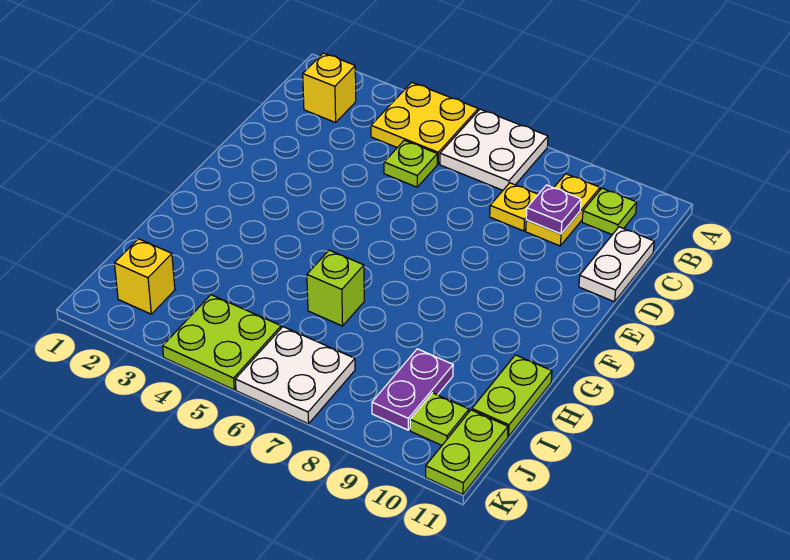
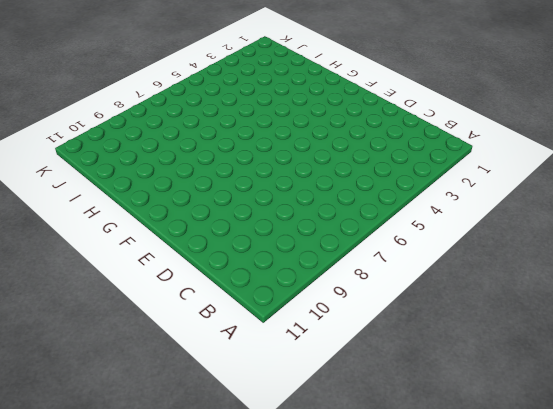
none -> yellow 2x2 plate [371,82,478,164]
none -> white 2x2 plate [440,109,548,190]
none -> yellow 1x1 brick [303,53,356,123]

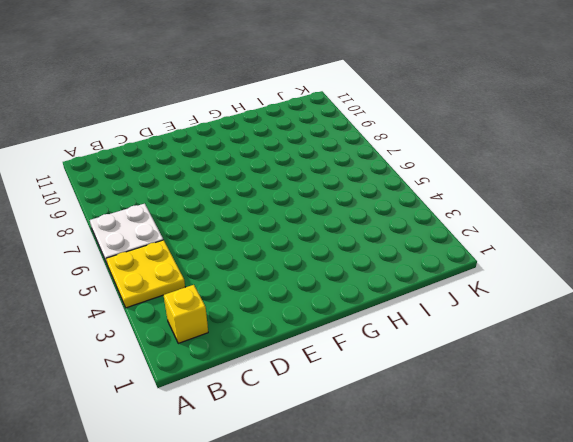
none -> yellow 1x2 plate [526,174,600,246]
none -> lime 1x1 plate [582,188,637,235]
none -> lime 1x1 plate [384,140,437,187]

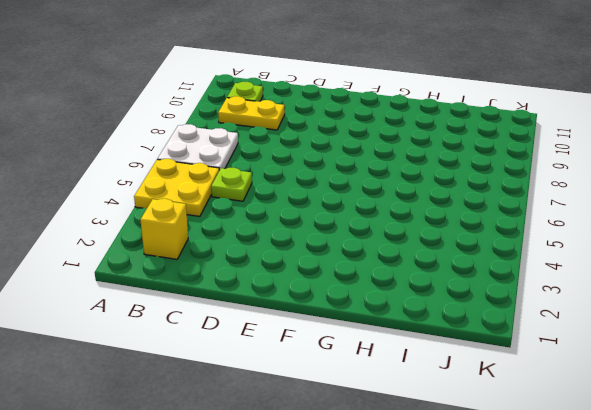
none -> yellow 1x1 plate [490,183,538,231]
none -> white 1x2 plate [579,227,654,302]
none -> lime 1x1 brick [307,250,364,326]

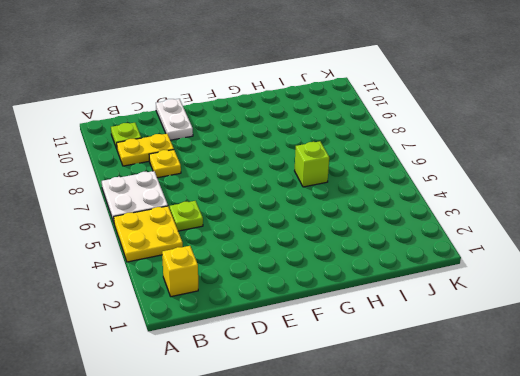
white 1x2 plate [156,99,193,140] -> white 1x2 plate turned to [579,227,654,302]
none -> lime 1x2 plate [472,355,552,437]
none -> purple 1x2 plate [372,349,453,430]
none -> yellow 1x1 brick [114,239,175,314]

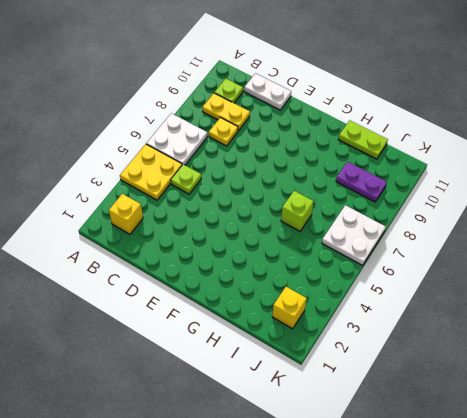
none -> lime 2x2 plate [163,295,281,390]
none -> lime 1x1 plate [410,393,469,445]
none -> lime 1x2 plate [426,410,508,494]

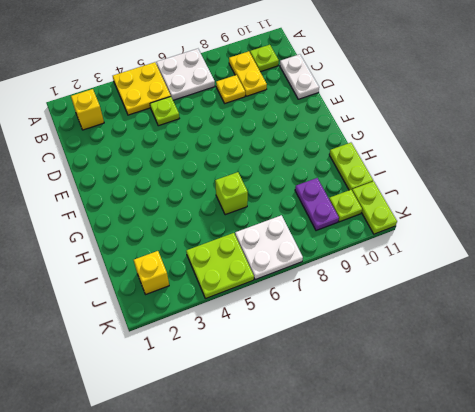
none -> purple 1x1 plate [526,185,581,234]

